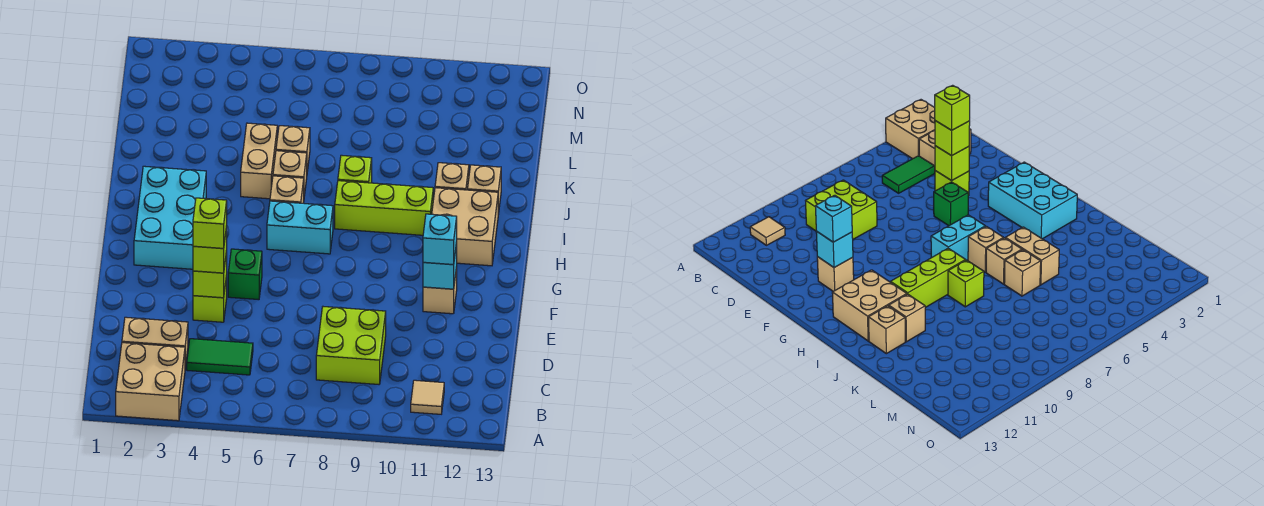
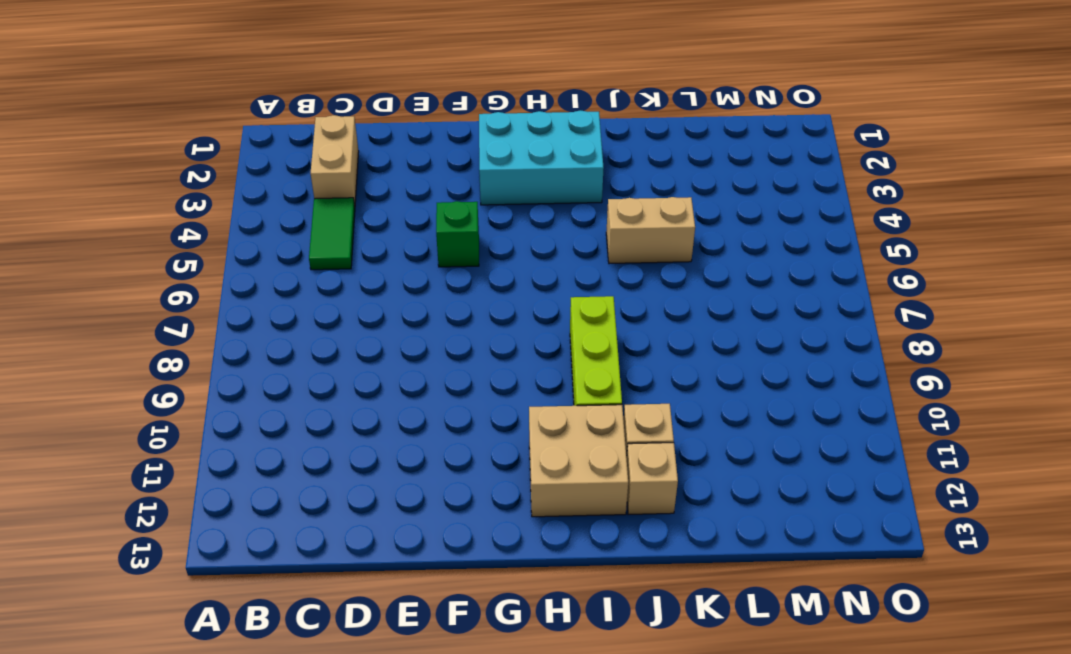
none -> tan 2x2 brick [116,343,185,421]
none -> tan 1x1 tile [411,380,444,414]
none -> lime 2x2 brick [316,307,386,384]

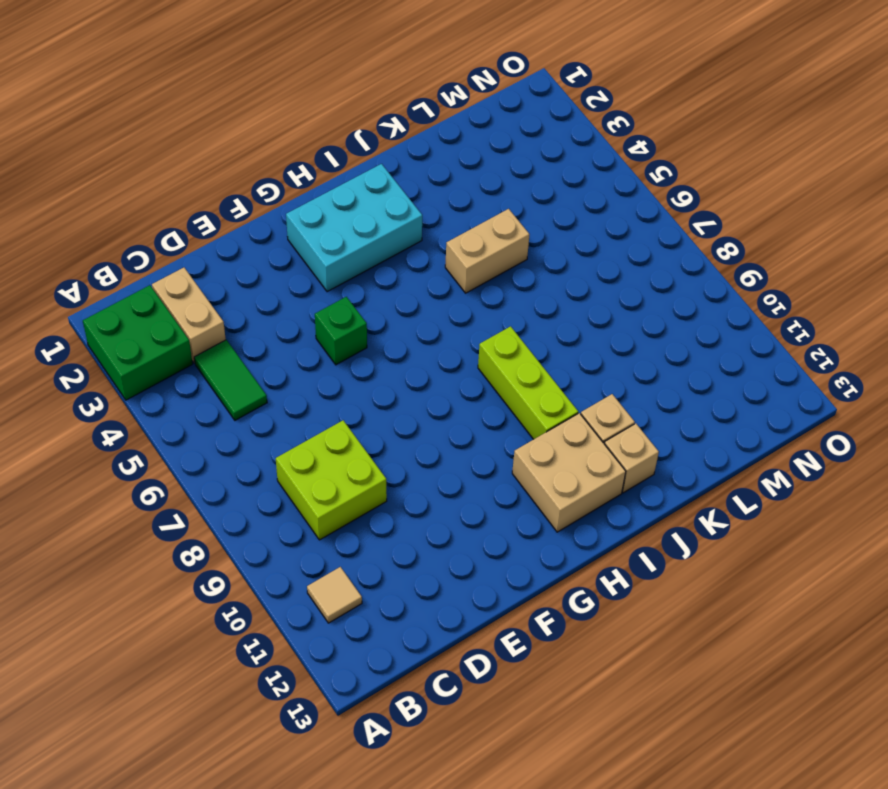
green 2x2 brick [83,285,193,400] -> tan 2x2 brick [116,343,185,421]
none -> lime 1x1 brick [193,276,227,322]
none -> tan 1x1 brick [423,267,457,314]
none -> cyan 1x2 brick [267,201,333,254]

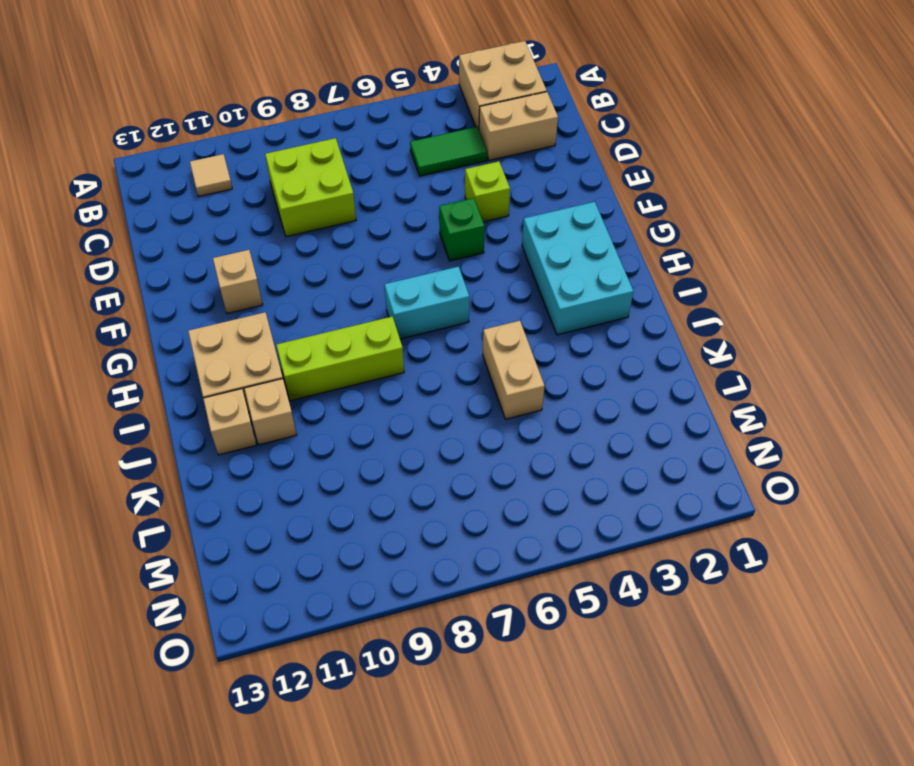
none -> tan 1x1 brick [270,176,304,203]
none -> tan 1x1 brick [273,151,307,196]
none -> lime 1x1 brick [338,155,372,183]

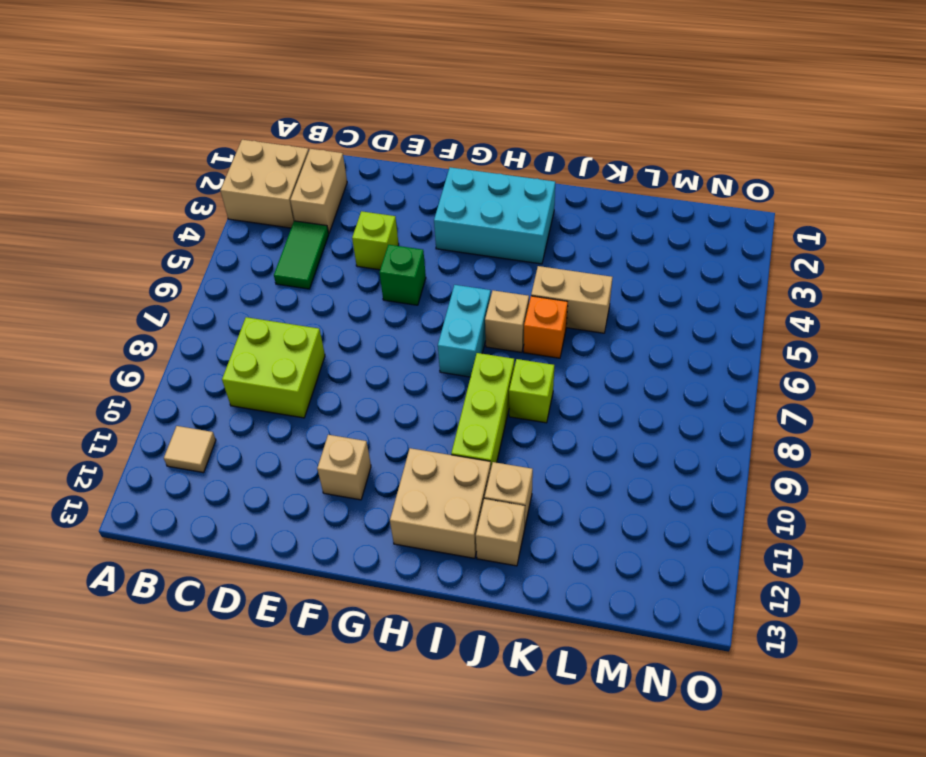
orange 1x1 brick [524,296,568,358] -> tan 1x1 brick [273,151,307,196]
none -> tan 1x1 brick [276,126,310,171]
none -> lime 1x1 brick [193,251,227,298]
none -> cyan 1x1 brick [423,243,457,289]

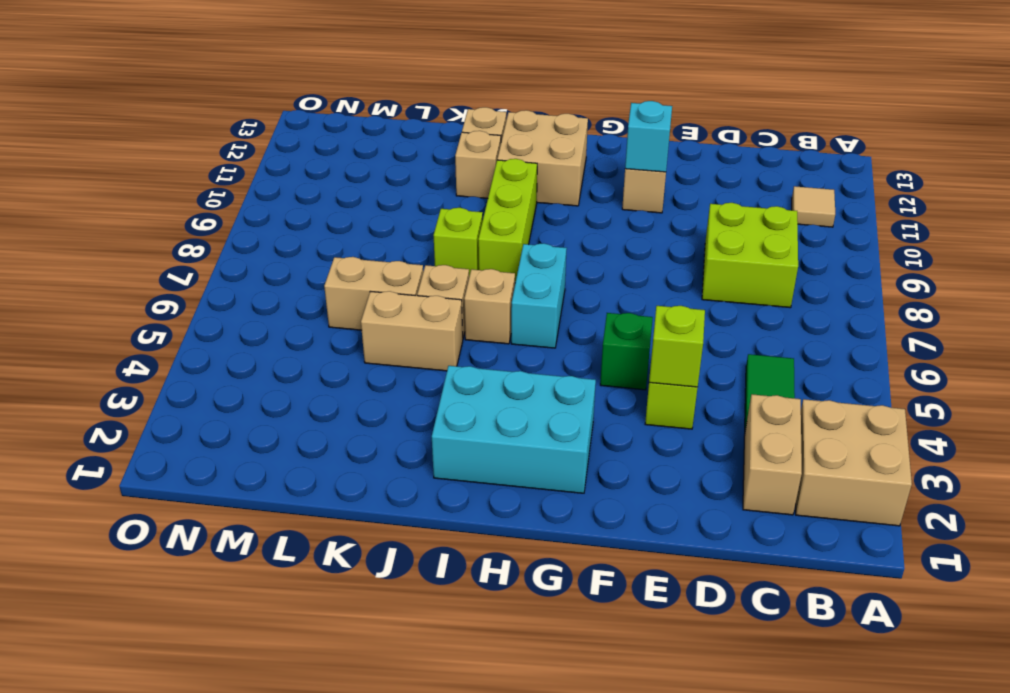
tan 1x2 brick [324,257,423,330] -> tan 1x1 brick [276,126,310,171]
none -> lime 1x1 brick [193,226,227,273]
none -> cyan 1x1 brick [423,214,457,265]
none -> lime 1x1 brick [193,198,227,248]

